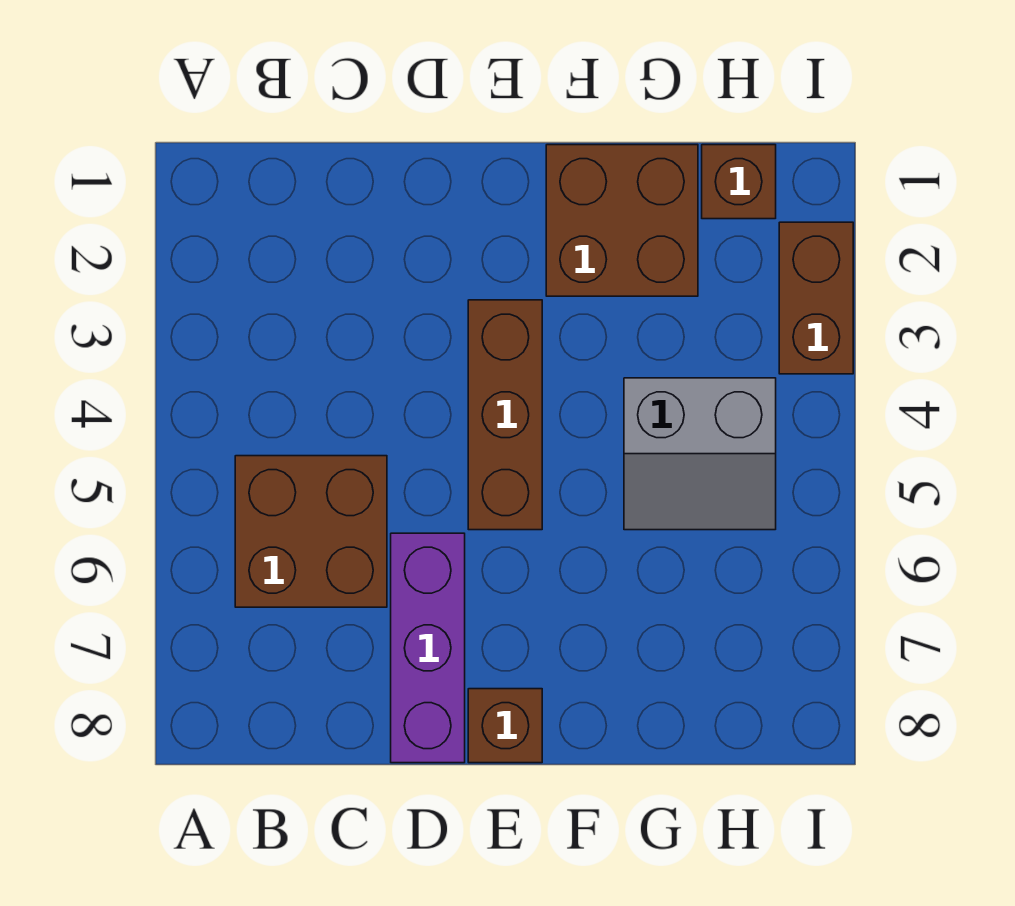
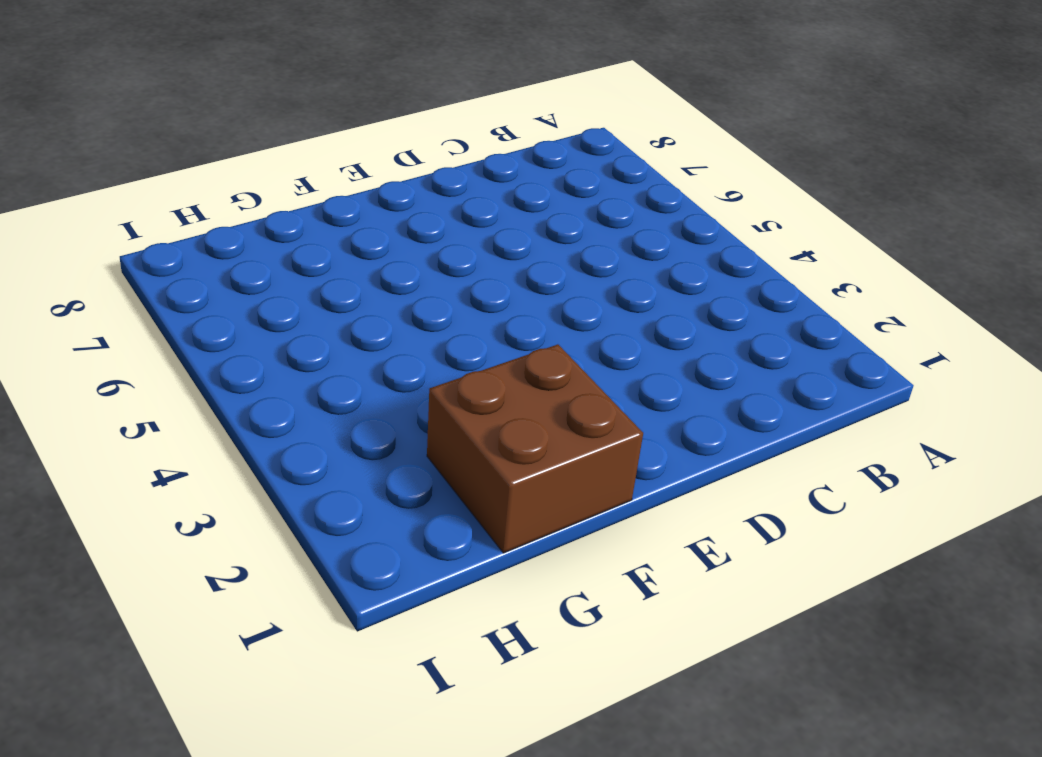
none -> brown 2x2 brick [235,456,387,607]
none -> purple 1x3 brick [391,533,465,763]

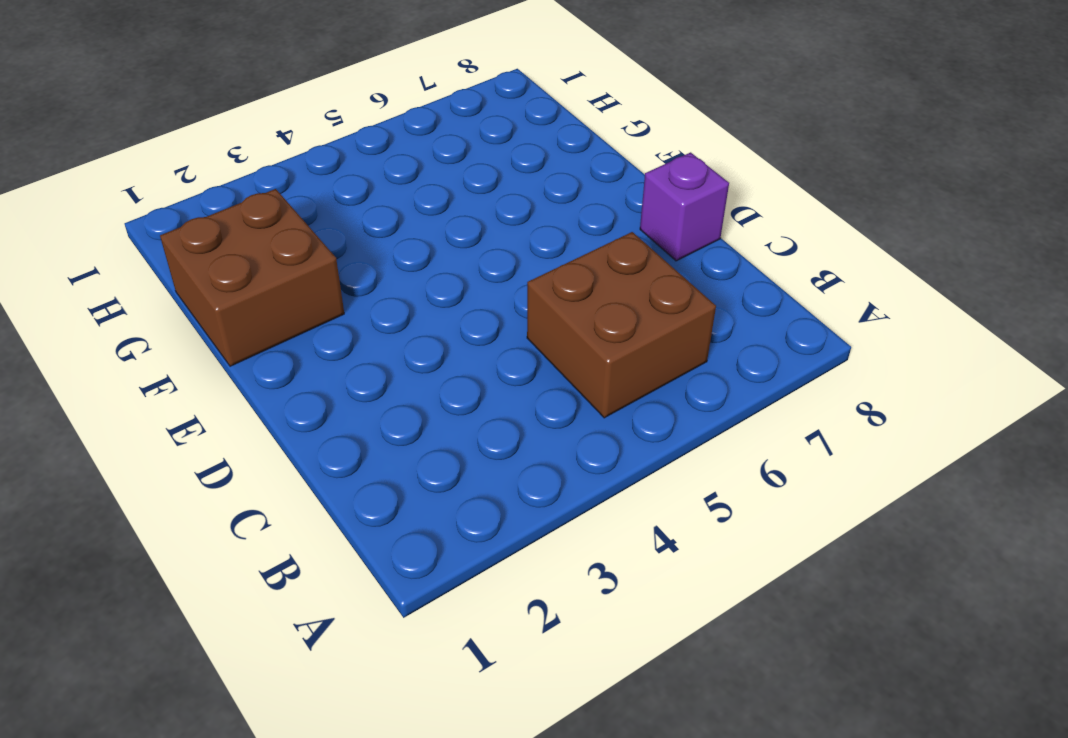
purple 1x1 brick [640,152,729,261] -> purple 1x3 brick [391,533,465,763]
none -> brown 1x3 brick [468,300,542,530]
none -> brown 1x1 brick [468,689,542,763]

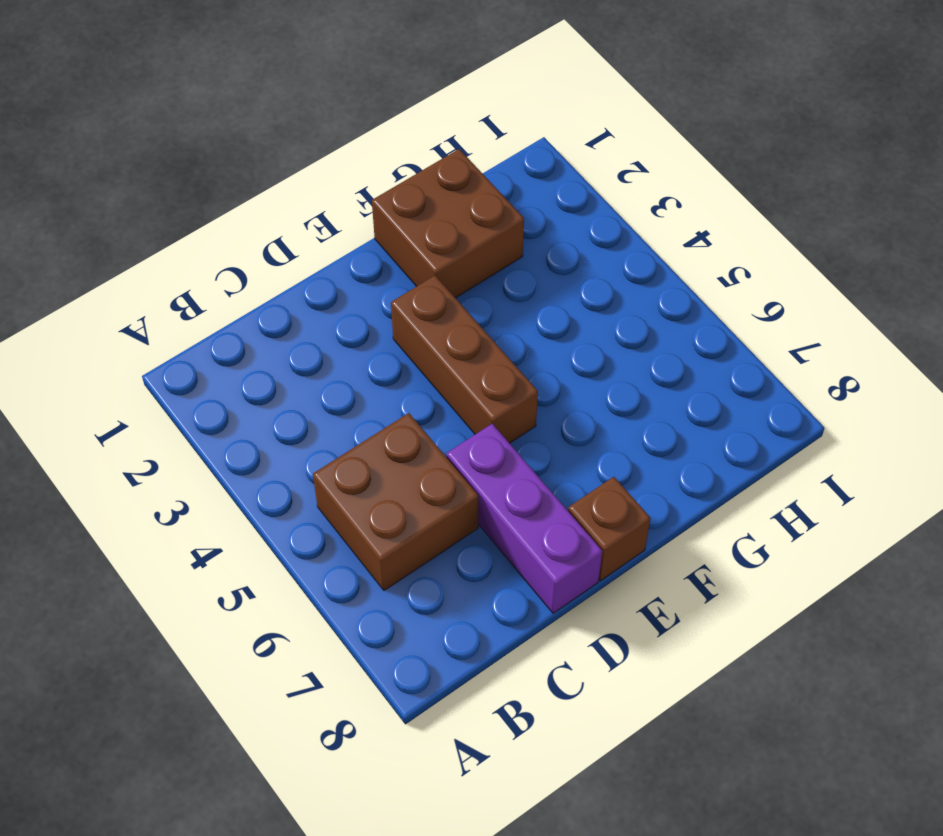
none -> grey 2x2 slope [624,378,776,530]
none -> brown 1x1 brick [702,145,776,219]

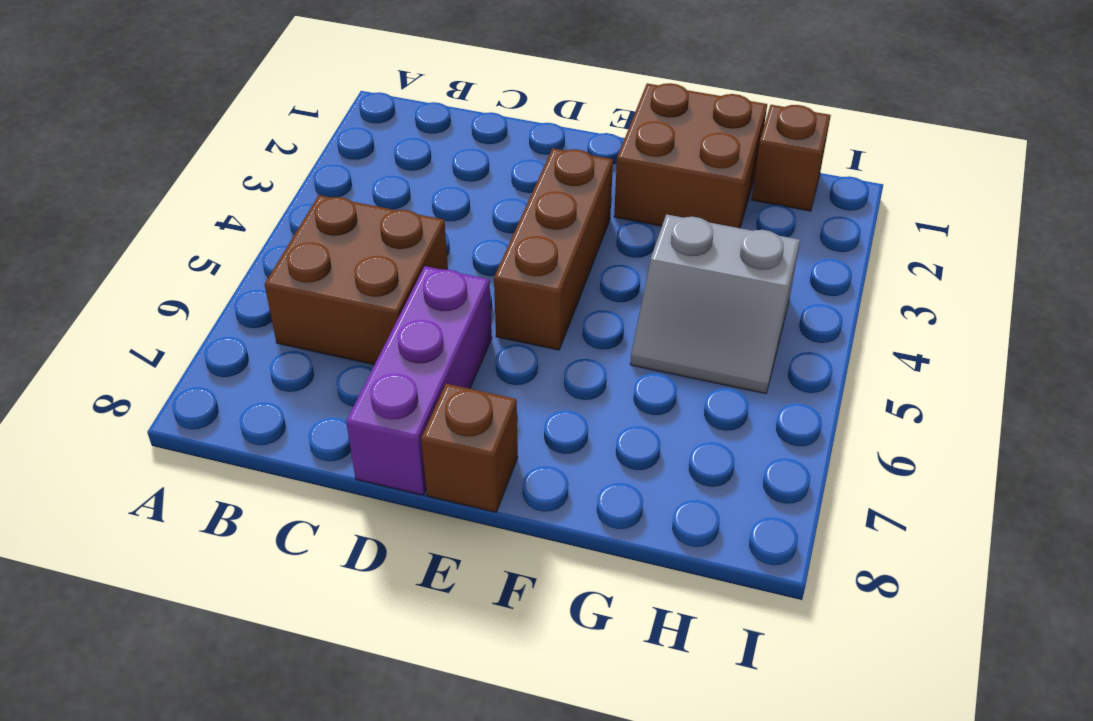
none -> brown 1x2 brick [779,222,853,374]

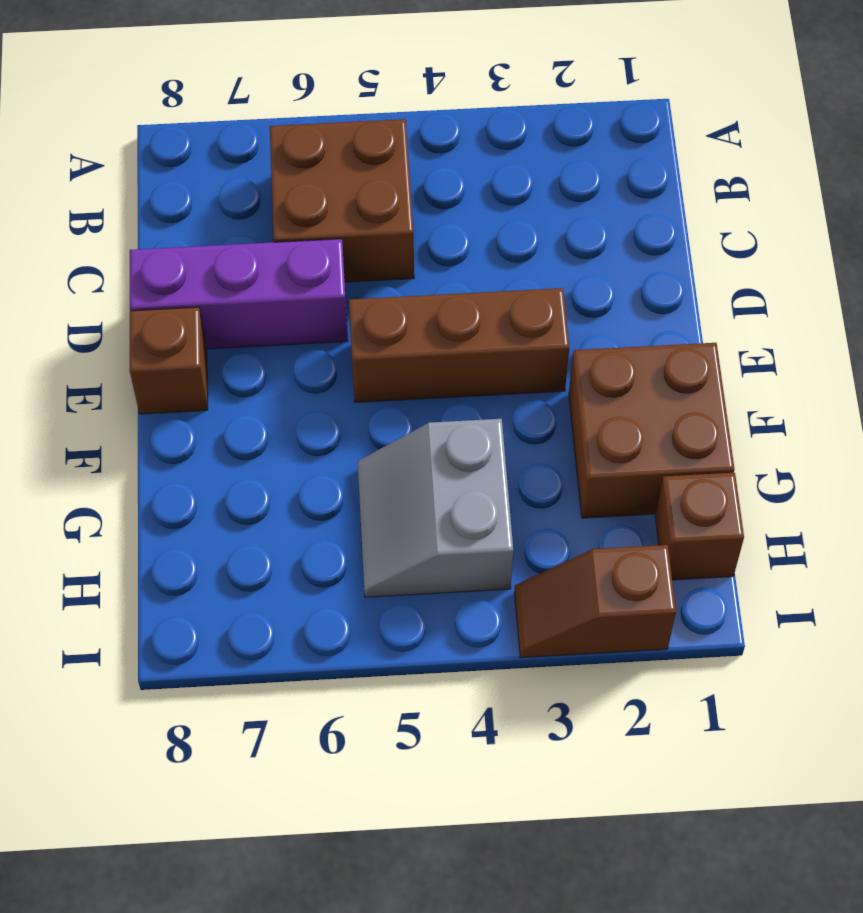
brown 1x2 slope [514,545,676,658] -> brown 1x2 brick [779,222,853,374]

